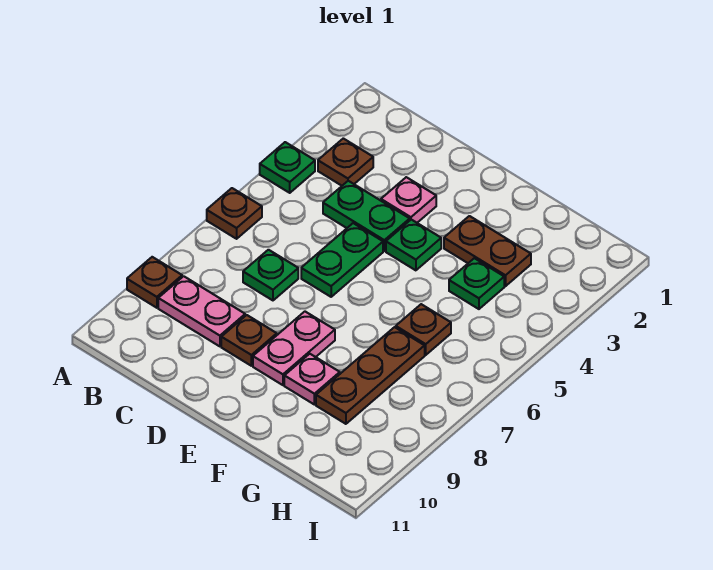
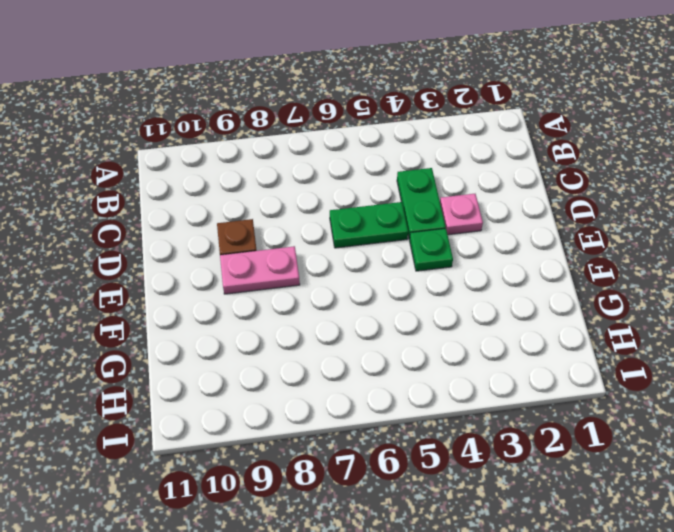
none -> green 1x1 plate [260,142,315,193]
none -> brown 1x1 plate [207,188,262,239]
none -> brown 1x1 plate [127,257,182,308]

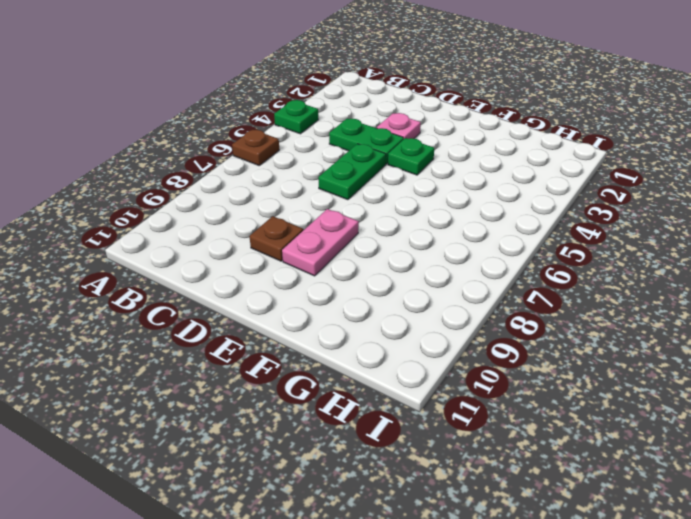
none -> brown 1x1 plate [127,257,182,308]
none -> brown 1x1 plate [318,138,373,186]
none -> pink 1x2 plate [158,276,245,346]

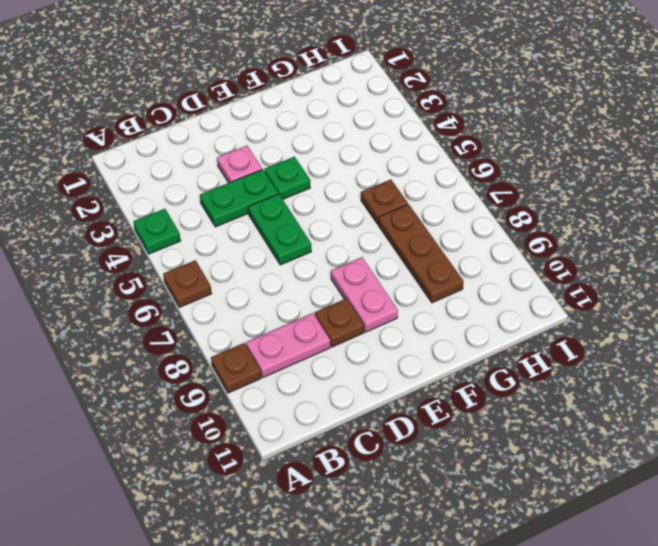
none -> brown 1x1 plate [318,138,373,186]
none -> green 1x1 plate [243,250,298,300]
none -> brown 1x2 plate [444,216,531,286]

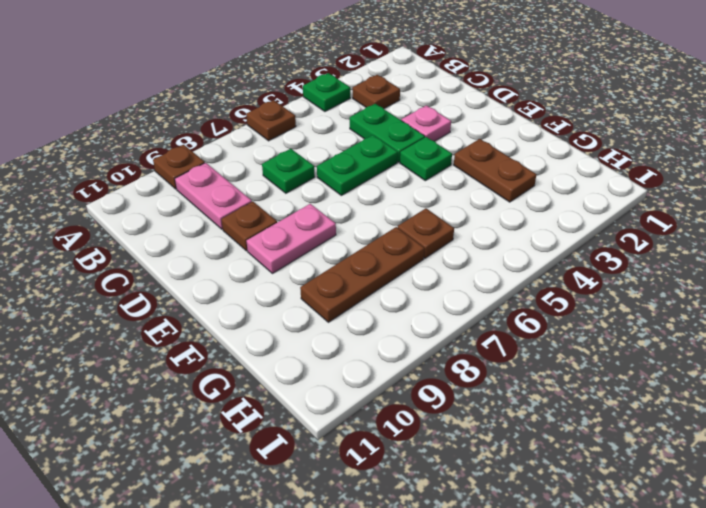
none -> pink 1x1 plate [284,354,340,405]
none -> green 1x1 plate [449,258,504,309]

